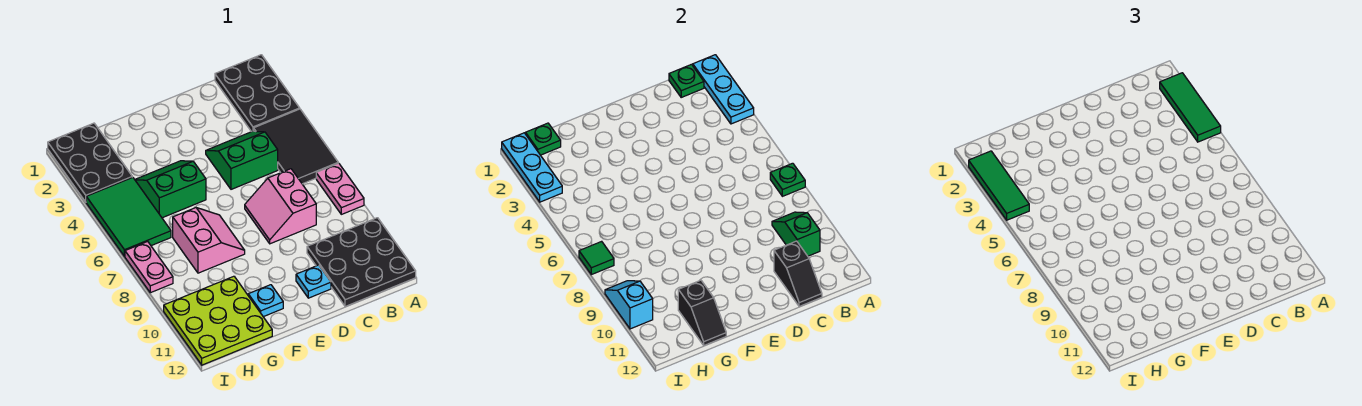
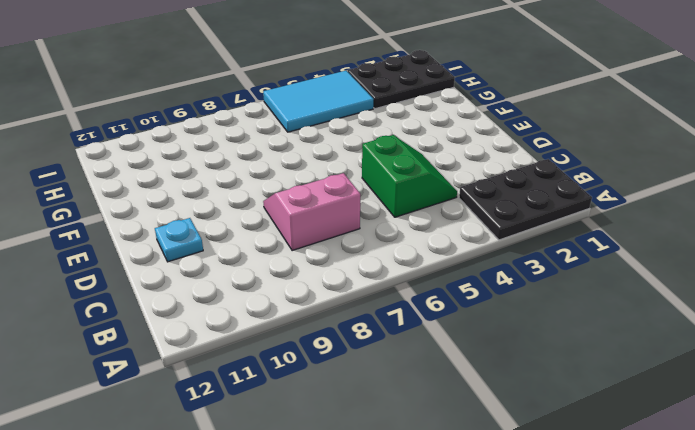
cyan 2x3 tile [263,71,374,132] -> green 2x3 tile [86,177,171,257]
none -> black 2x3 tile [254,109,338,184]
none -> pink 1x2 plate [316,163,364,214]
none -> black 3x3 plate [307,218,416,307]

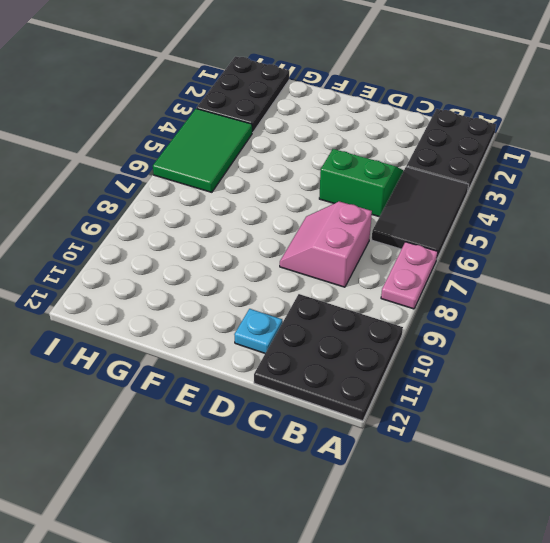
none -> green 2x2 slope [135,161,206,218]
none -> pink 2x2 slope [173,208,245,273]
none -> cyan 1x1 plate [248,285,283,317]

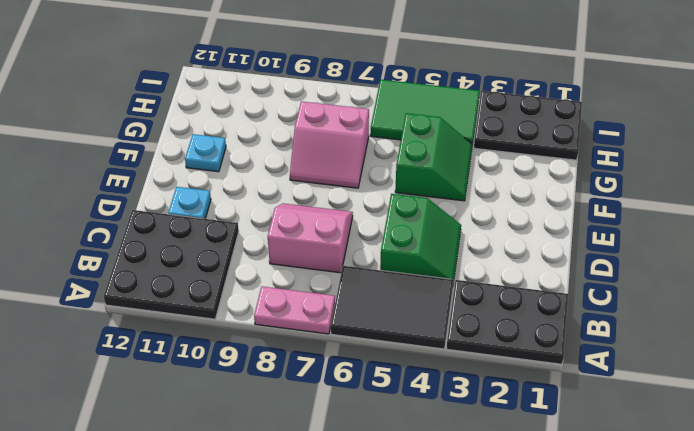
none -> lime 3x3 plate [164,276,272,365]
none -> pink 1x2 plate [125,241,173,293]
none -> cyan 1x3 plate [693,55,754,124]

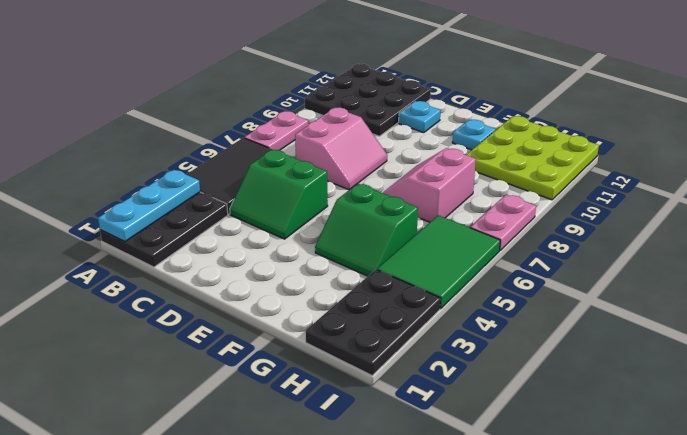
none -> green 1x1 plate [770,163,805,196]
none -> green 1x1 plate [669,64,704,97]
none -> green 1x2 slope [772,212,820,256]

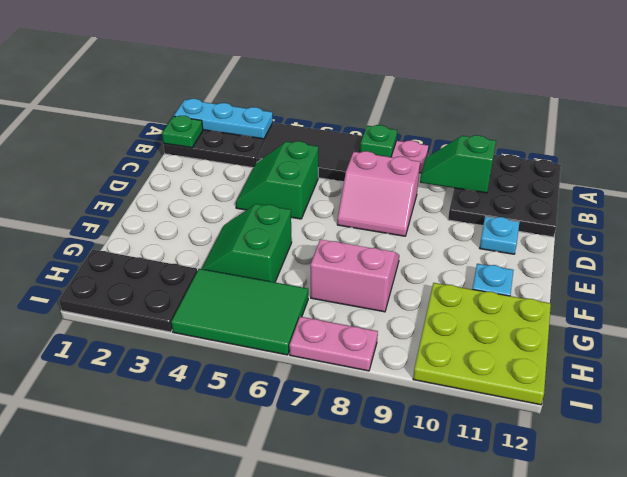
none -> black 1x2 slope [774,241,822,307]
none -> black 1x2 slope [678,280,726,345]
none -> green 1x1 plate [526,123,561,155]

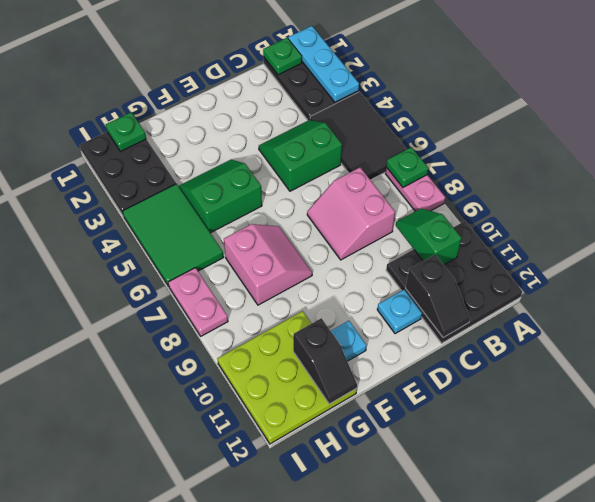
none -> cyan 1x3 plate [502,133,562,202]
none -> green 1x1 tile [579,241,614,275]
none -> cyan 1x2 slope [605,281,653,329]

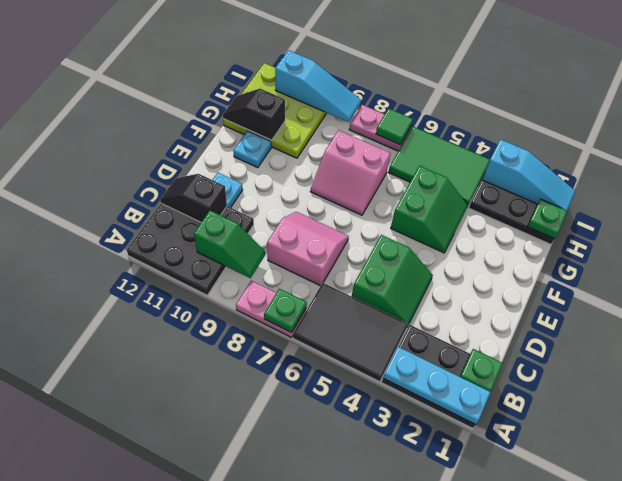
cyan 1x3 slope [482,139,575,210] -> cyan 1x3 plate [502,133,562,202]
cyan 1x3 slope [275,50,361,122] -> cyan 1x2 slope [605,281,653,329]
none -> green 1x3 tile [1160,73,1221,142]
none -> green 1x3 tile [969,151,1029,220]

